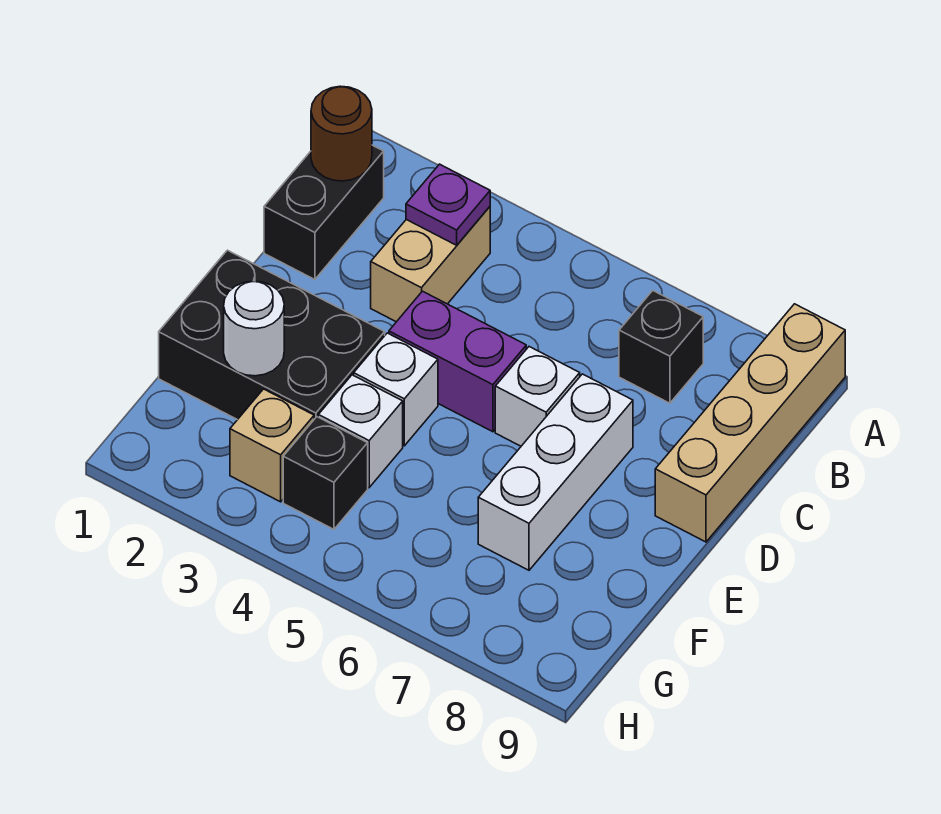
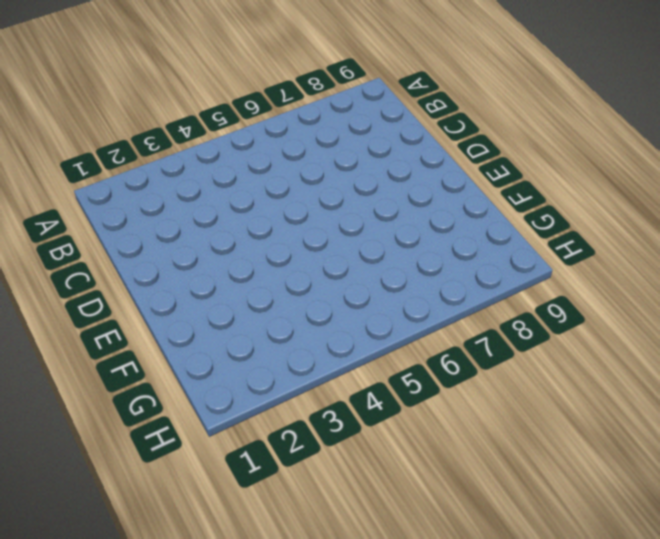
none -> tan 1x4 brick [655,304,845,542]
none -> black 1x2 brick [264,145,384,280]
none -> tan 1x2 brick [371,207,490,322]

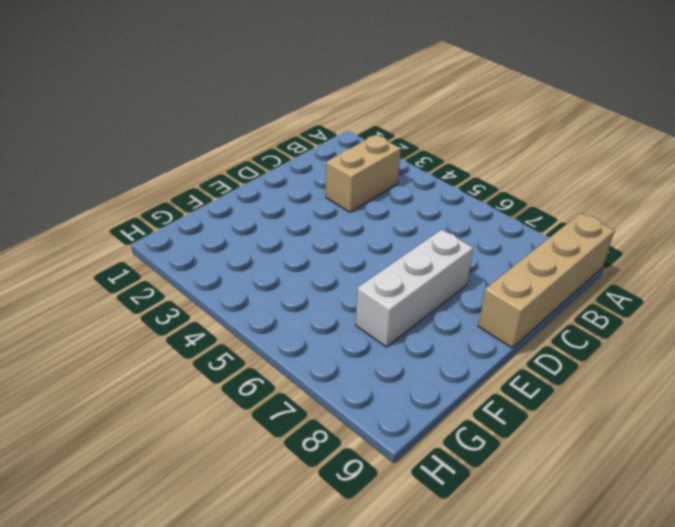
none -> black 1x2 brick [264,145,384,280]
none -> black 1x1 brick [619,291,703,403]
none -> purple 1x2 brick [389,291,526,432]

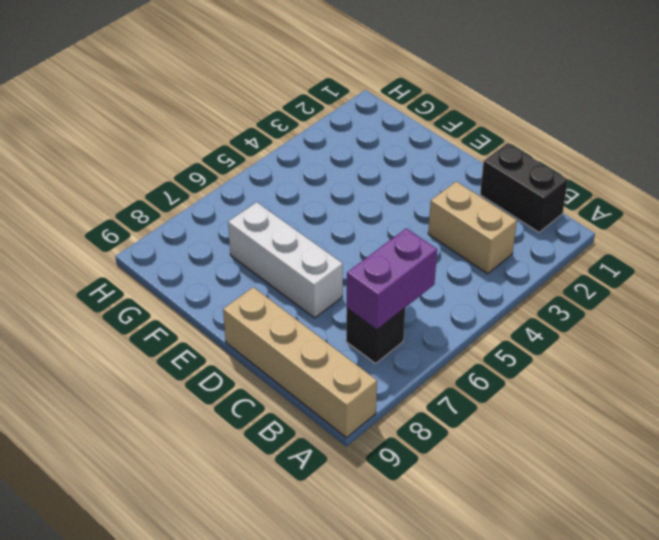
purple 1x2 brick [347,228,437,330] -> purple 1x2 brick moved to [389,291,526,432]
none -> white 1x1 brick [495,347,580,446]
none -> black 2x3 brick [159,250,385,420]
none -> white 1x1 brick [354,333,438,446]

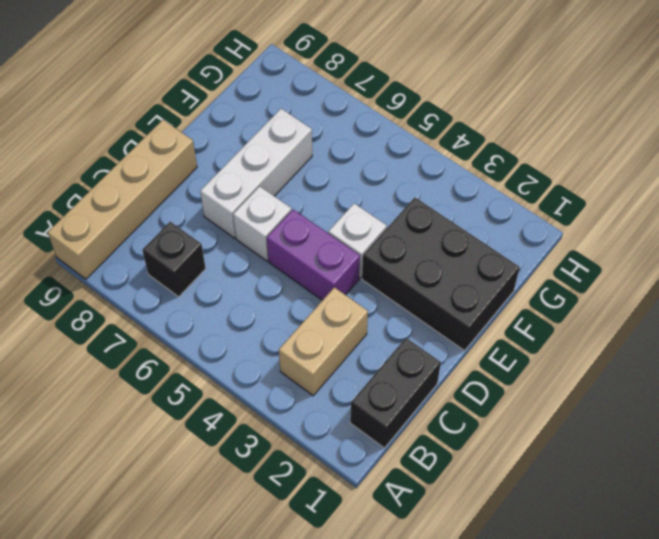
none -> white 1x1 brick [318,375,403,487]
none -> tan 1x1 brick [230,389,314,502]
none -> black 1x1 brick [283,417,368,529]

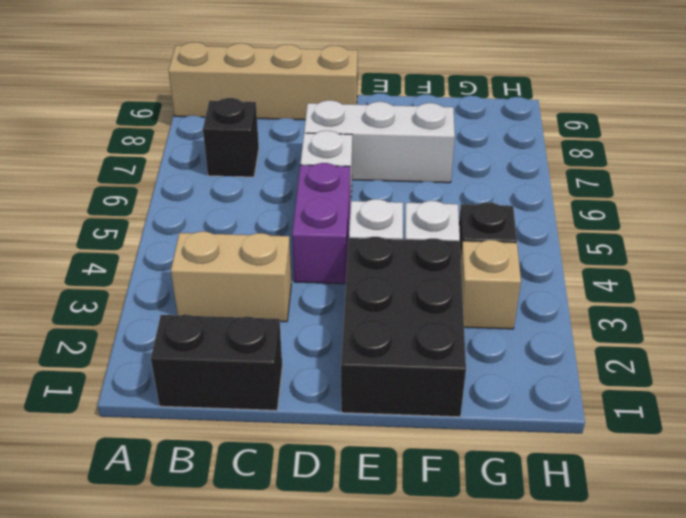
none -> brown 1x1 round brick [311,86,372,181]
none -> purple 1x1 plate [406,164,490,245]
none -> white 1x1 round brick [224,281,284,376]

